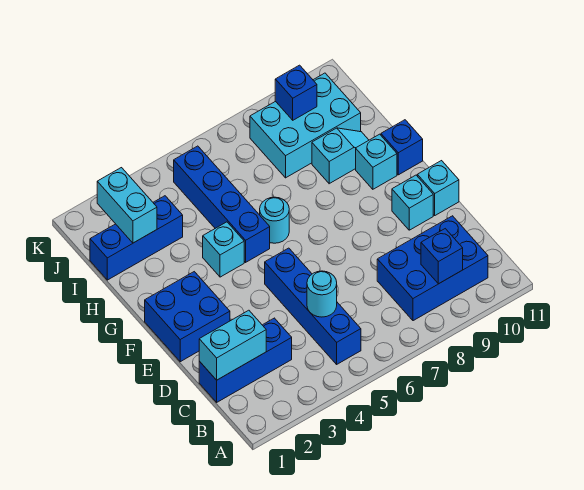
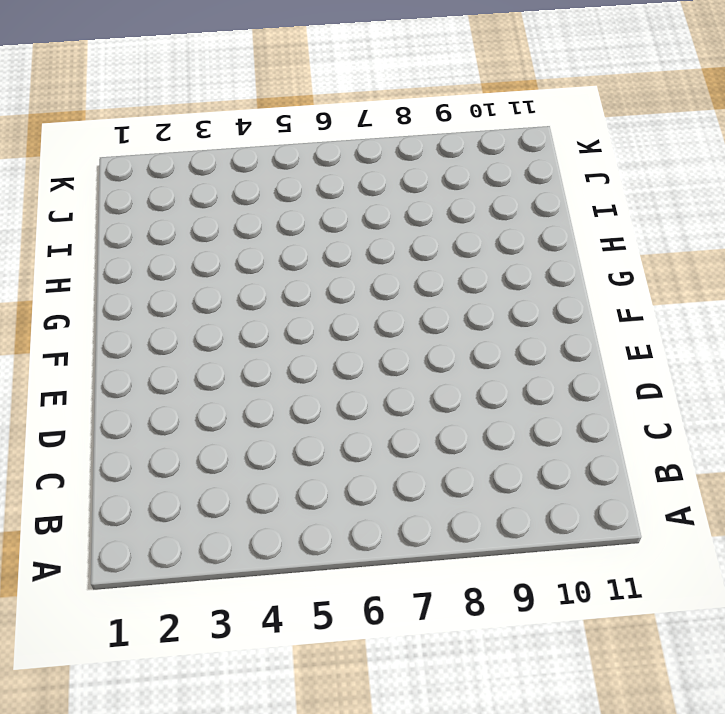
none -> blue 1x4 brick [265,248,361,364]
none -> blue 2x3 brick [377,216,488,321]
none -> blue 1x3 brick [199,318,292,402]

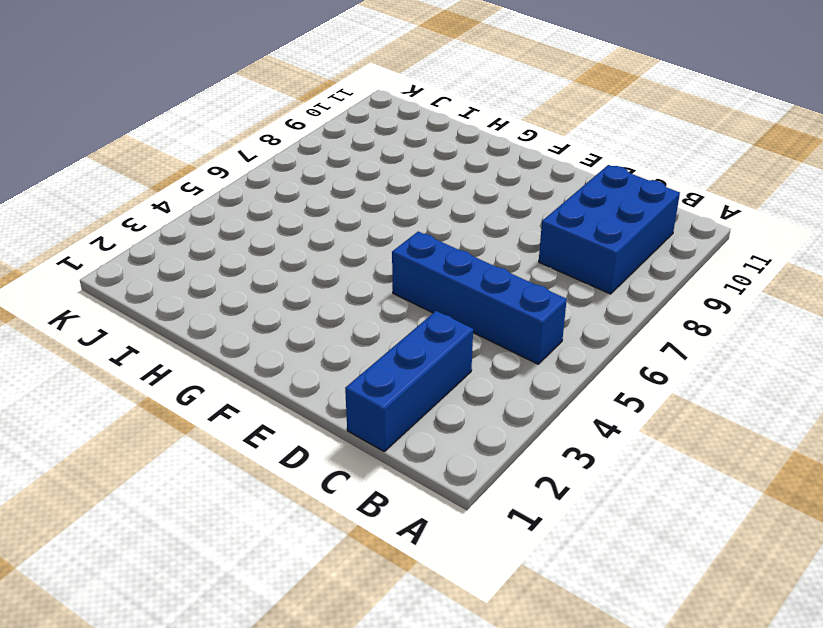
none -> blue 2x2 brick [145,272,230,362]
none -> cyan 1x1 brick [392,175,433,230]
none -> cyan 1x1 brick [417,161,459,215]

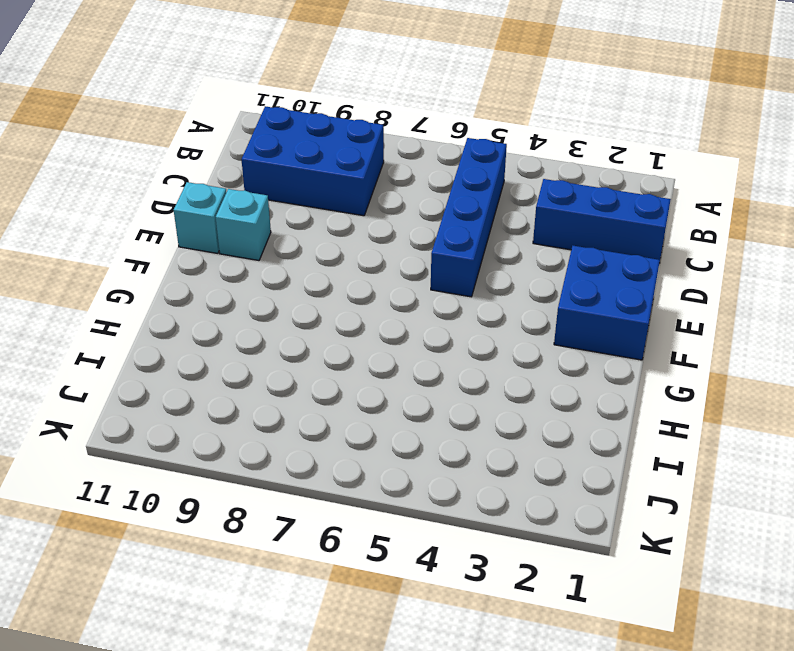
none -> cyan 1x1 brick [203,222,244,277]
none -> blue 1x4 brick [174,146,270,262]
none -> cyan 1x1 round brick [260,197,289,243]

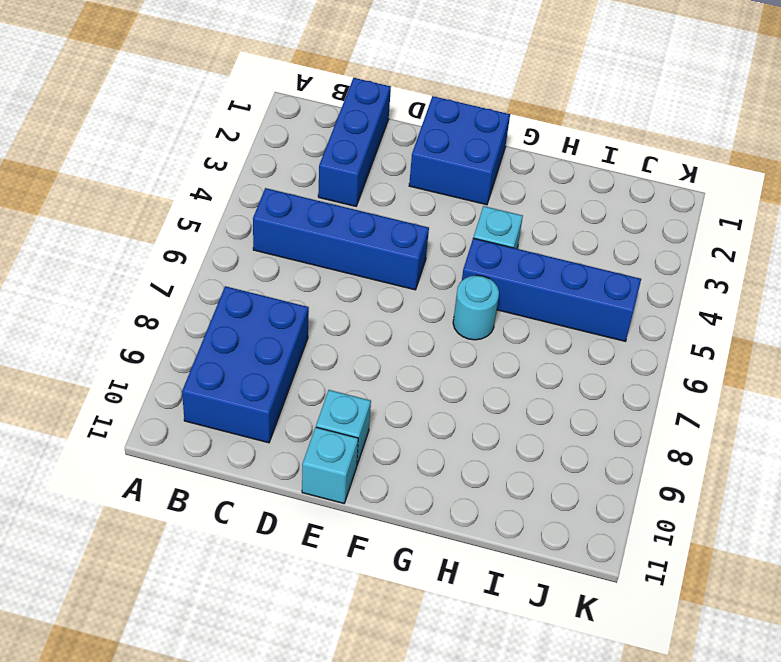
none -> cyan 1x1 brick [356,134,397,189]
none -> blue 1x1 brick [381,120,423,175]
none -> cyan 1x2 slope [312,128,369,184]

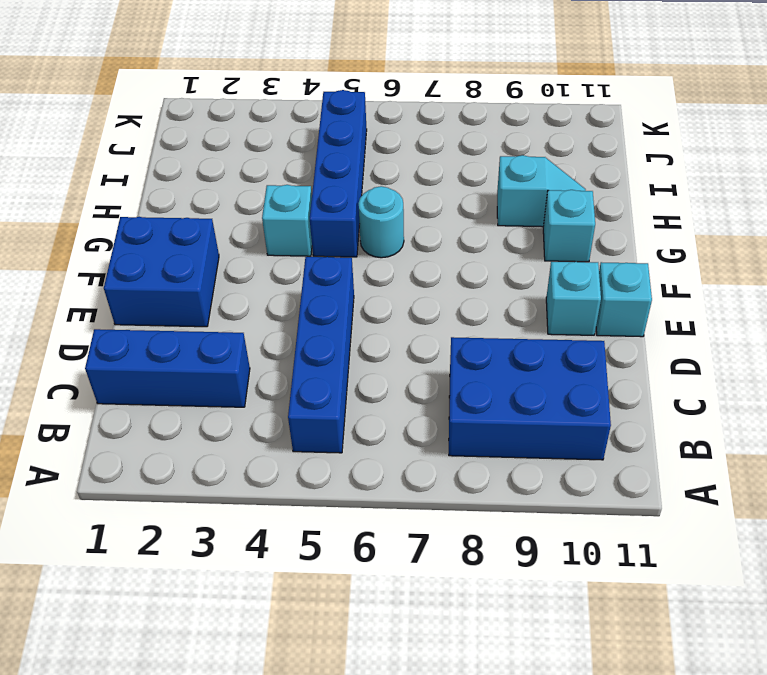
none -> blue 1x1 brick [381,120,423,175]
none -> blue 1x3 brick [90,196,183,280]
none -> cyan 2x3 brick [250,73,361,178]

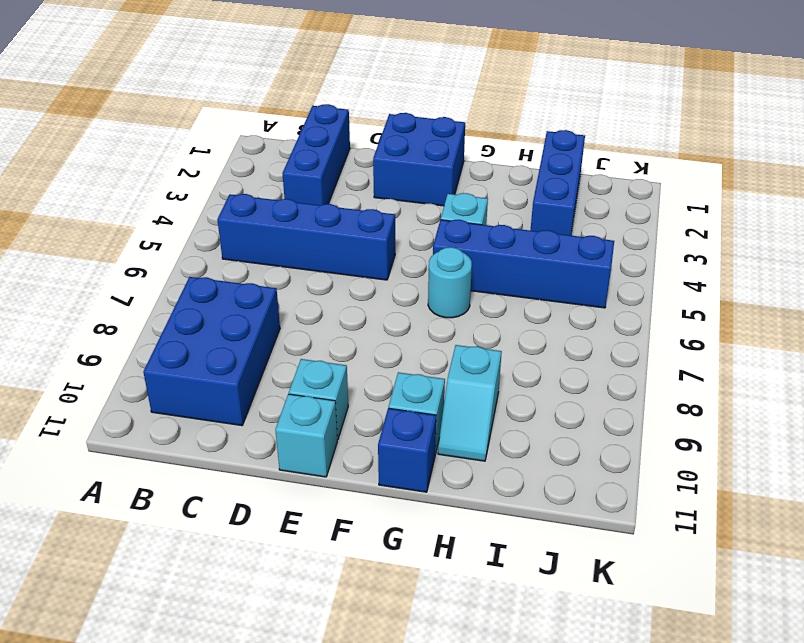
none -> cyan 2x3 brick [250,73,361,178]
none -> blue 1x1 brick [421,229,463,284]
none -> cyan 1x2 brick [199,310,266,380]

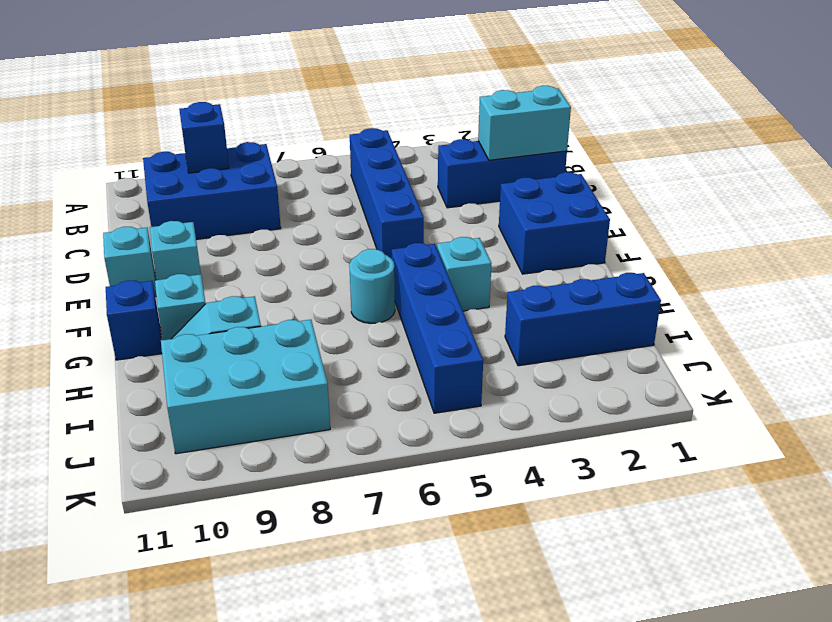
none -> cyan 1x1 round brick [307,271,337,317]
none -> cyan 1x2 brick [97,168,157,243]
none -> blue 1x1 brick [275,65,317,120]

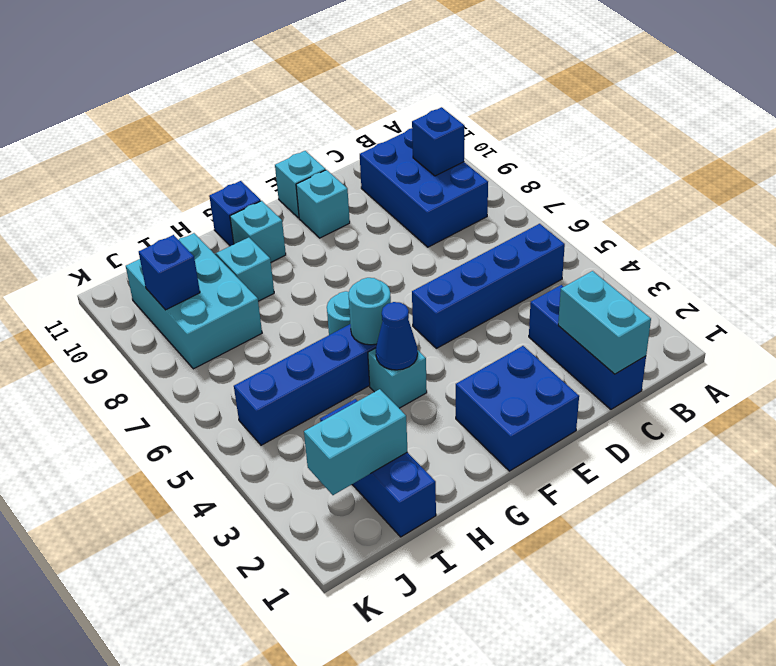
blue 1x1 cone [376,302,418,370] -> none
cyan 1x1 round brick [348,278,391,345] -> cyan 1x1 round brick moved to [307,271,337,317]

